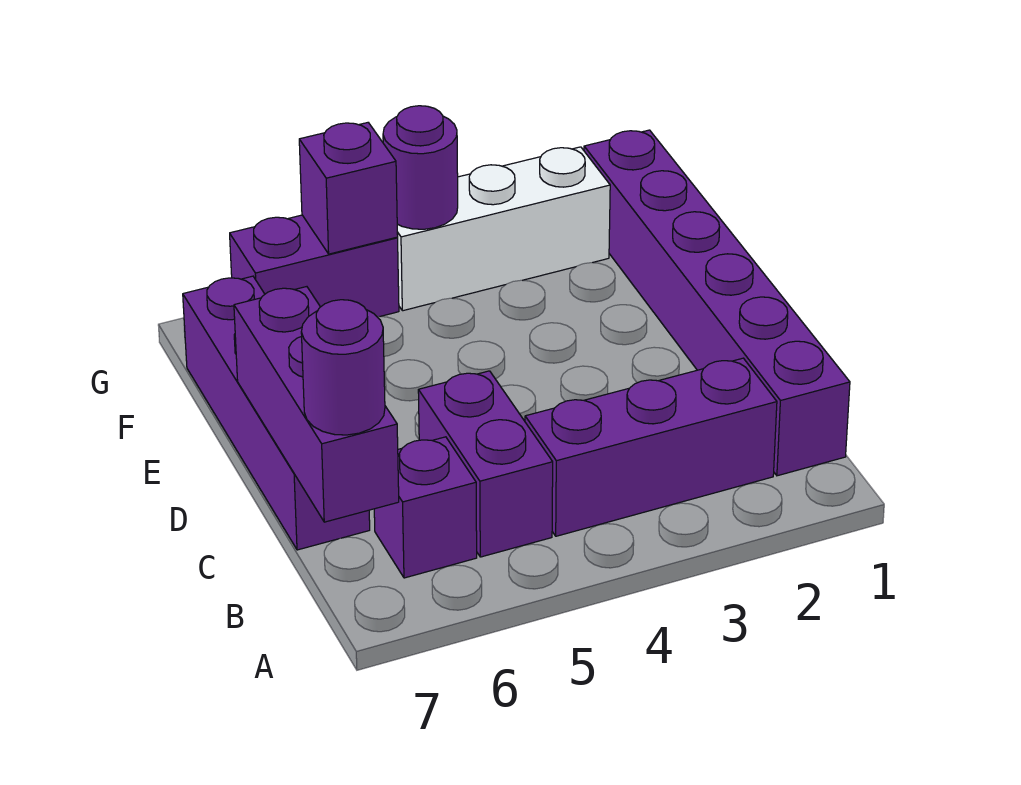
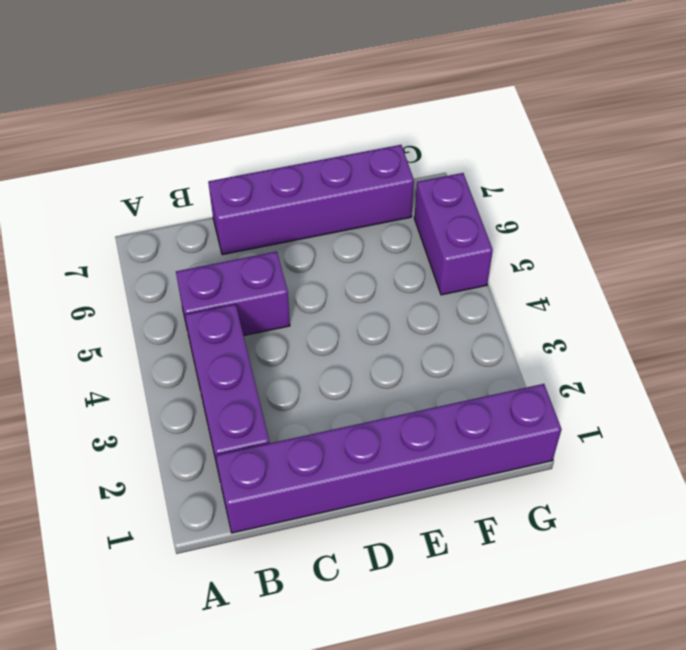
none -> purple 1x1 brick [374,437,477,578]
none -> white 1x3 brick [397,147,610,311]

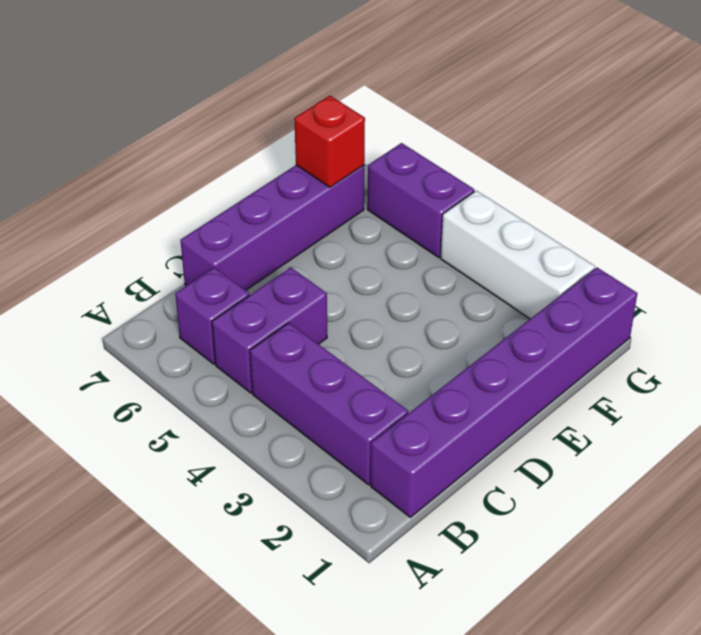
red 1x1 brick [294,96,365,187] -> none
none -> purple 1x3 brick [234,287,399,522]
none -> purple 1x1 round brick [383,106,458,229]

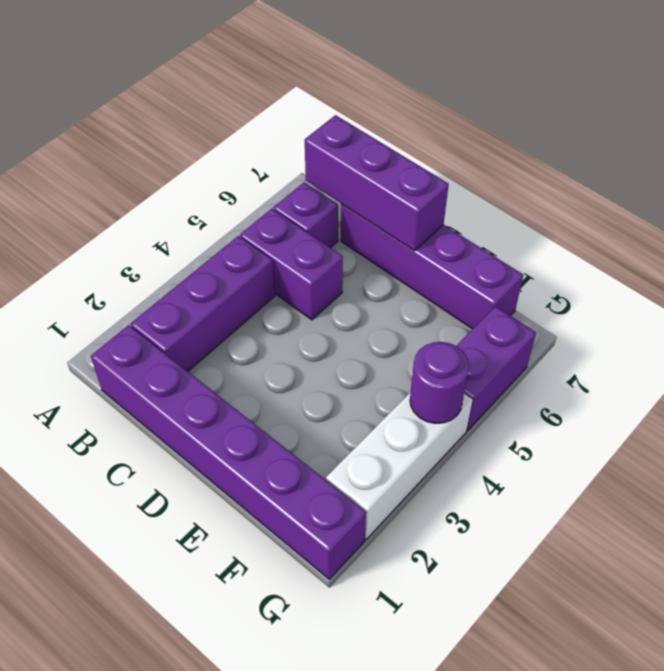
none -> purple 1x1 brick [299,123,398,254]
none -> purple 1x1 round brick [301,300,385,435]

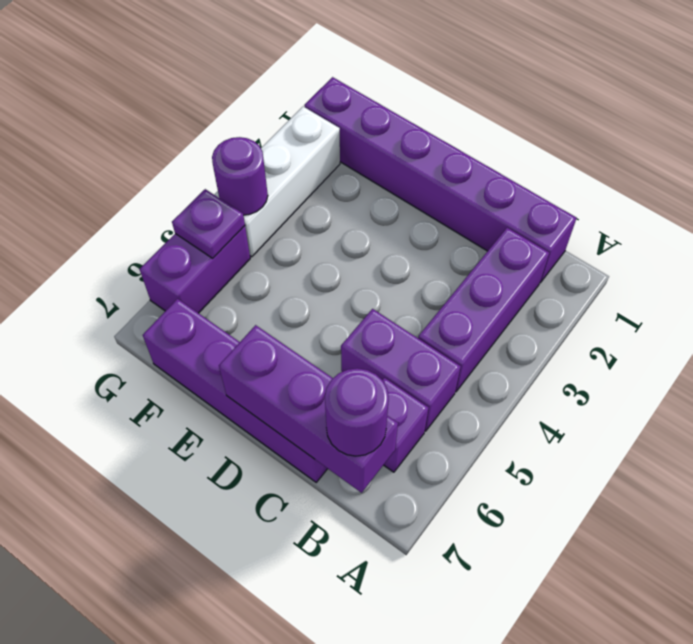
purple 1x1 plate [172,189,245,258] -> purple 1x1 brick [299,123,398,254]

